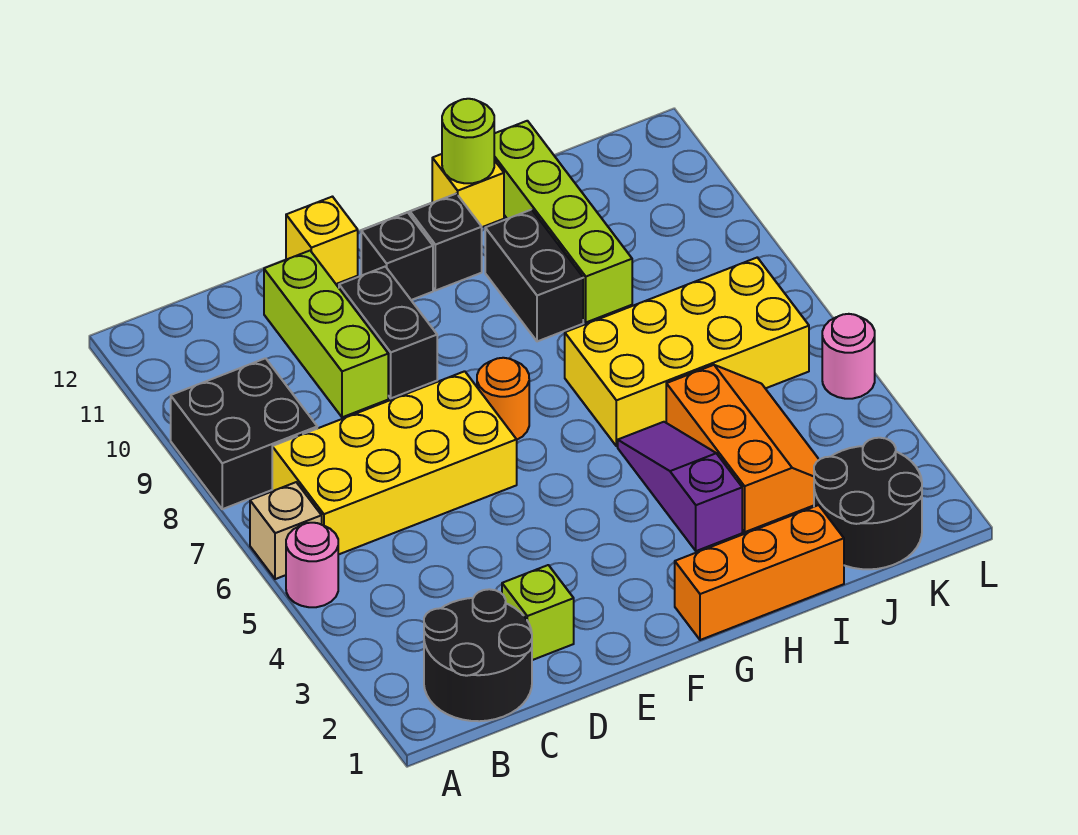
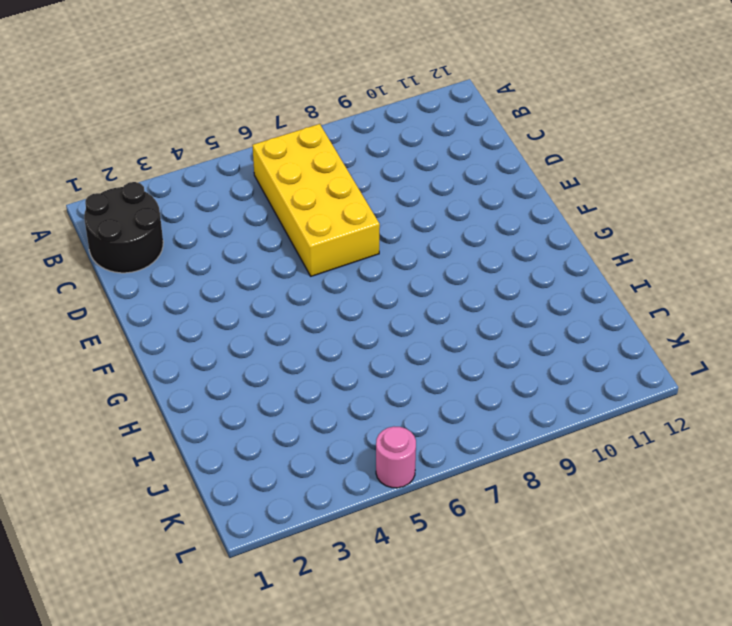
none -> pink 1x1 round brick [286,523,338,607]
none -> tan 1x1 brick [250,482,322,579]
none -> black 2x2 brick [171,358,317,509]

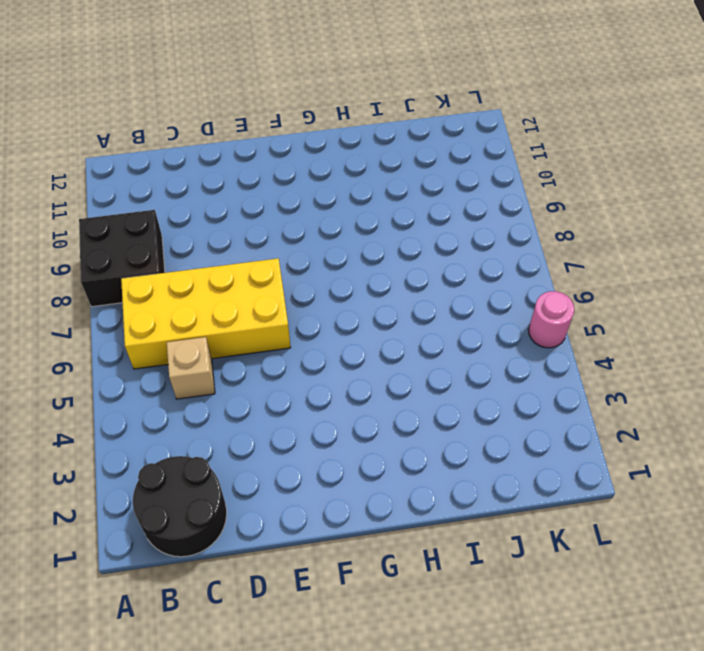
tan 1x1 brick [167,337,215,399] -> tan 1x1 brick moved to [250,482,322,579]
none -> pink 1x1 round brick [286,523,338,607]
none -> lime 1x1 brick [502,565,574,660]
none -> lime 1x3 brick [264,251,388,417]

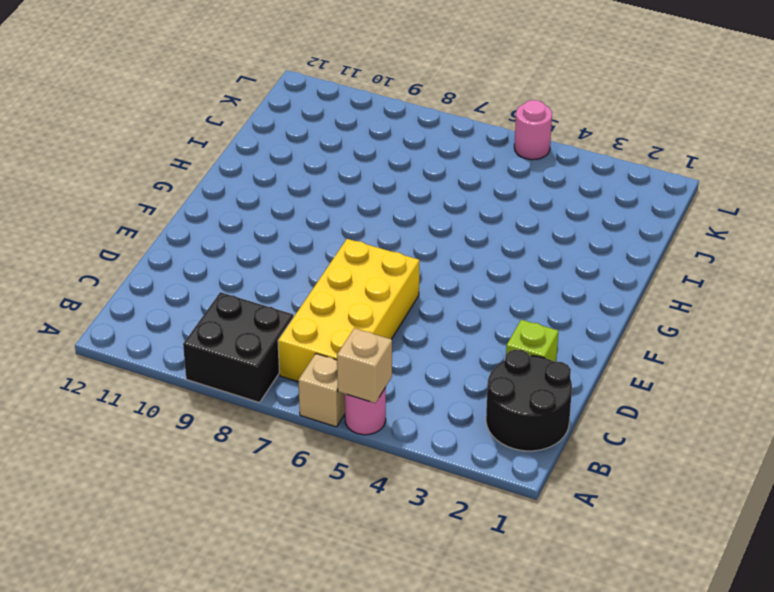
tan 1x1 brick [337,328,392,403] -> none
none -> lime 1x3 brick [264,251,388,417]
none -> black 1x2 brick [339,266,437,398]
none -> yellow 1x1 brick [286,197,358,284]

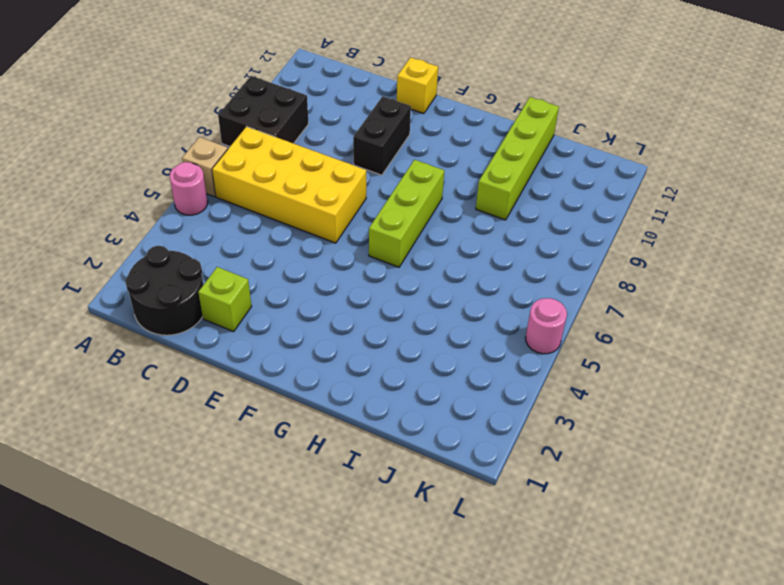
lime 1x3 brick [369,160,444,267] -> lime 1x3 brick moved to [264,251,388,417]
none -> orange 1x1 round brick [477,358,529,439]
none -> black 1x1 brick [361,213,433,300]
none -> orange 1x3 brick [675,505,844,640]

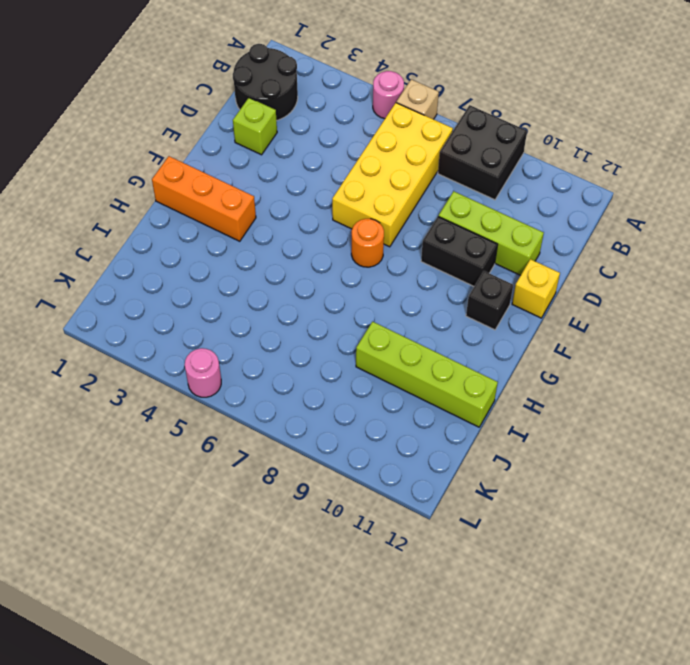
orange 1x3 brick [152,156,256,241] -> orange 1x3 brick turned to [675,505,844,640]
none -> black 1x1 brick [410,194,482,291]
none -> purple 1x3 slope [618,422,742,551]
none -> yellow 2x4 brick [565,258,809,446]

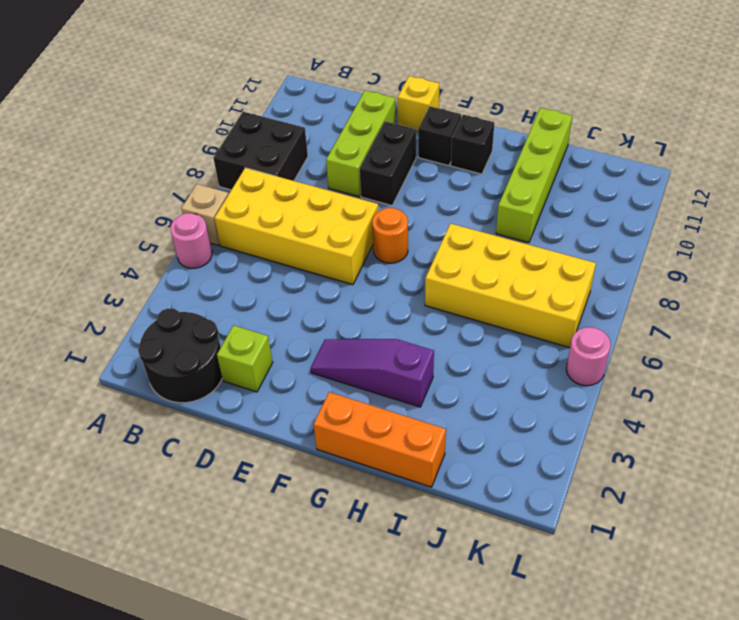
purple 1x3 slope [311,339,434,407] -> purple 1x3 slope turned to [618,422,742,551]
none -> black 1x2 brick [485,210,583,341]
none -> yellow 1x1 brick [432,154,504,227]
none -> orange 2x3 slope [666,365,819,532]

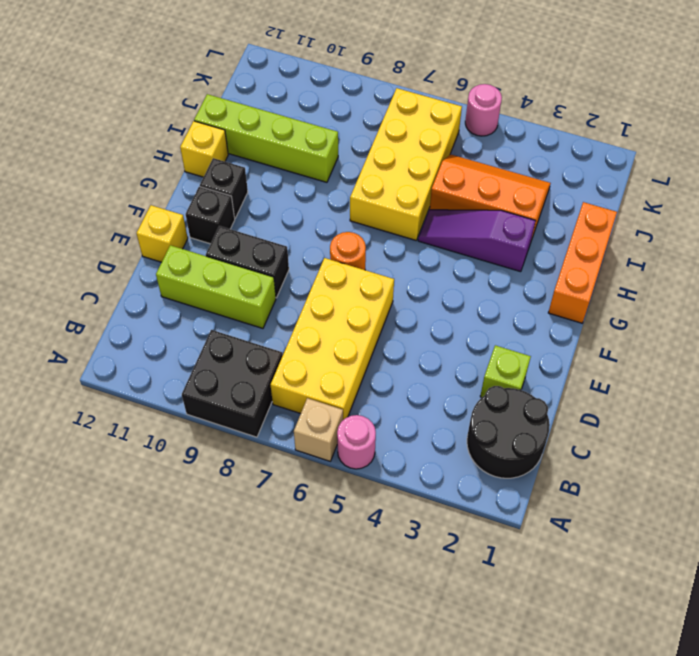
none -> black 1x2 brick [485,210,583,341]
none -> black 2x2 round brick [814,438,922,569]
none -> lime 1x1 round brick [442,99,494,183]

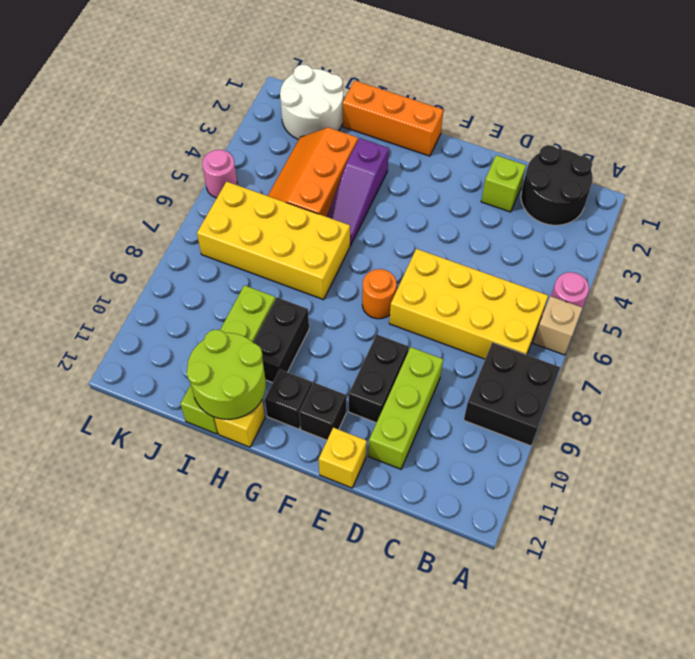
lime 2x2 round brick [187,330,266,419] -> lime 1x1 round brick [442,99,494,183]
white 2x2 round brick [280,64,343,139] -> black 2x2 round brick [814,438,922,569]

